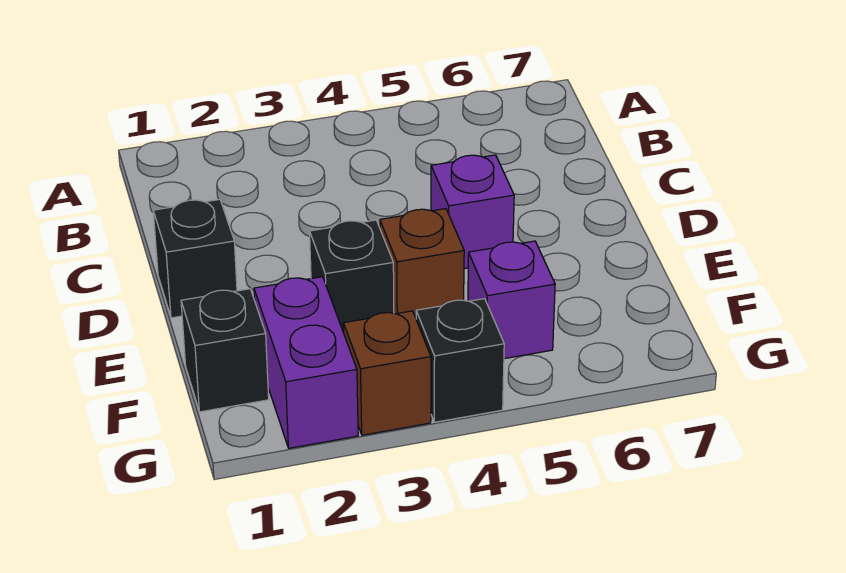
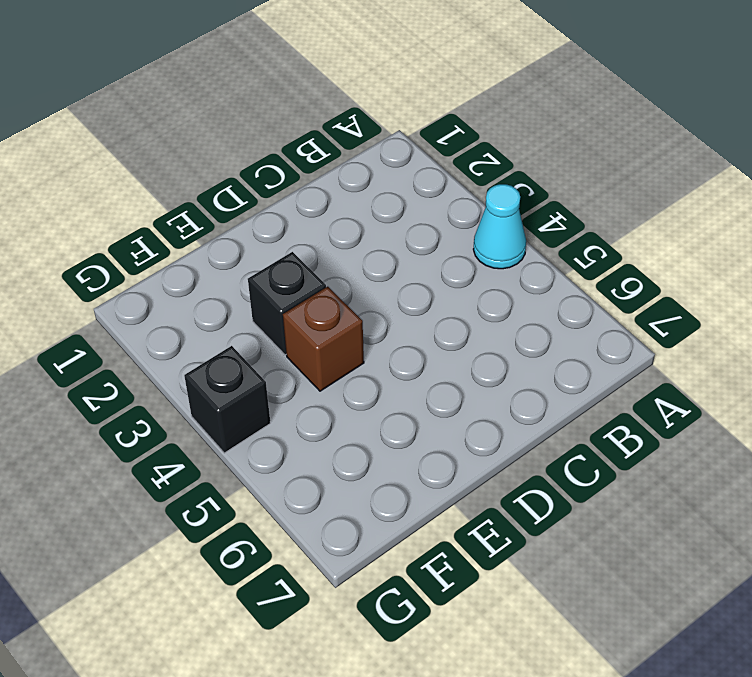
cyan 1x1 cone [473,184,526,269] -> none
none -> black 1x1 brick [153,199,237,318]
none -> purple 1x1 brick [431,155,514,269]

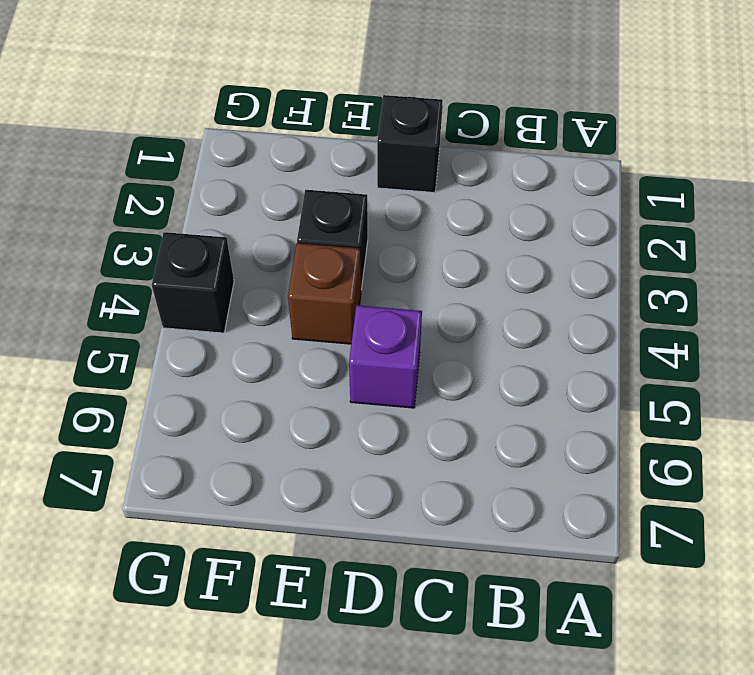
none -> black 1x1 brick [181,289,269,412]
none -> purple 1x2 brick [254,277,358,448]

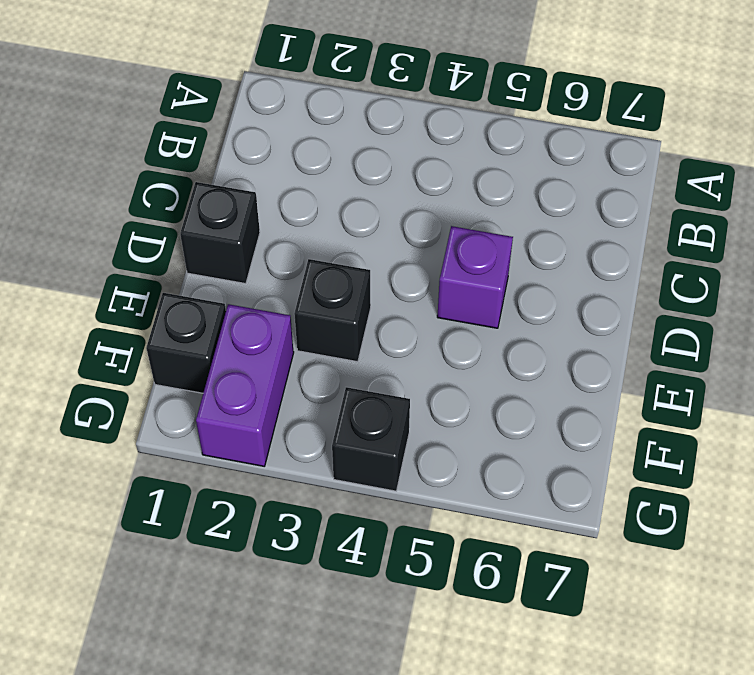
none -> brown 1x1 brick [380,209,464,318]
none -> purple 1x1 brick [468,241,555,359]

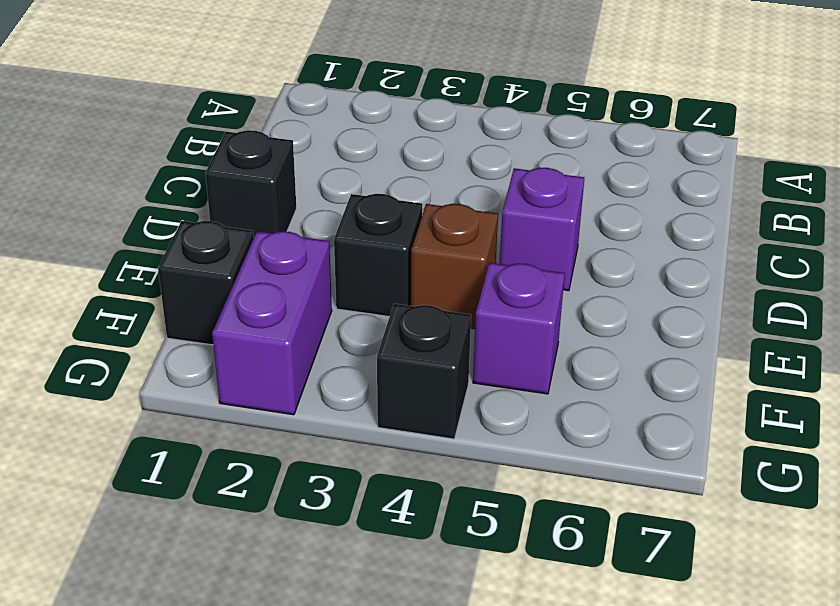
none -> brown 1x1 brick [343,311,431,435]

